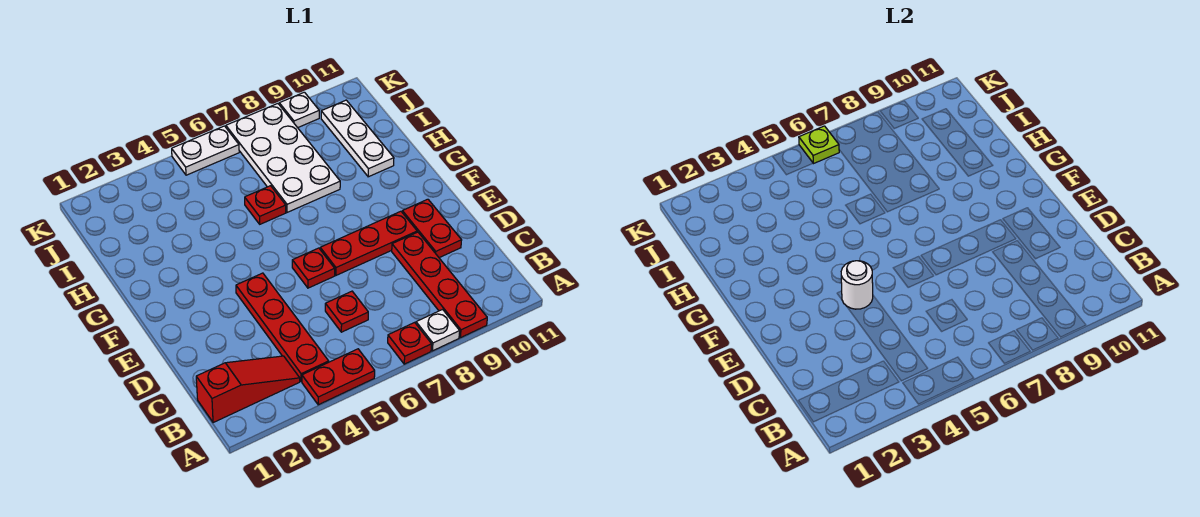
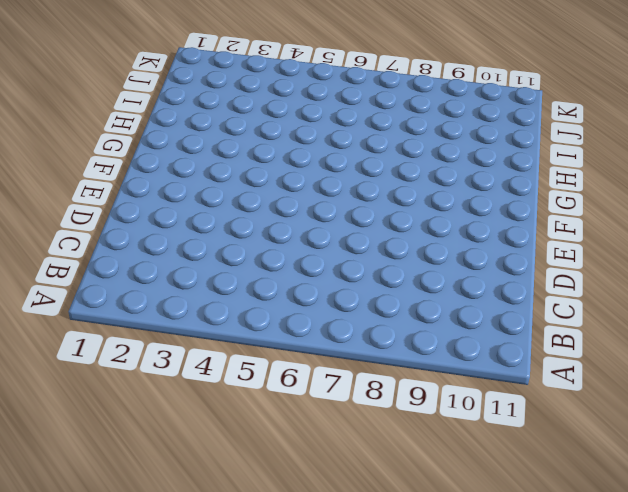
none -> red 1x2 plate [302,349,375,405]
none -> red 1x1 plate [388,322,432,364]
none -> white 1x1 plate [416,309,460,351]

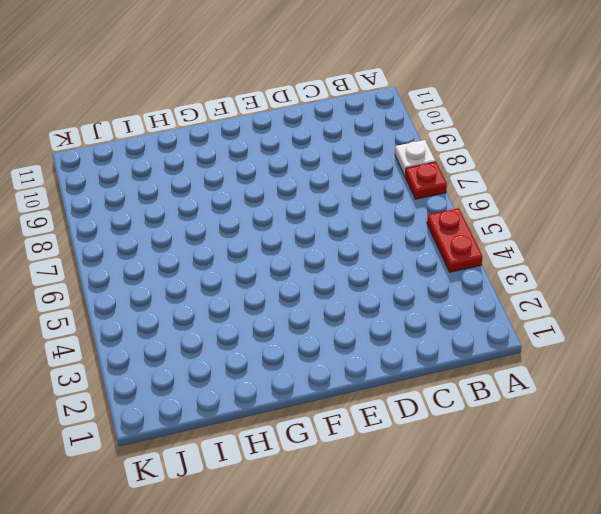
none -> red 1x4 plate [392,232,487,338]
none -> red 1x3 slope [196,356,300,423]
none -> red 1x4 plate [236,273,329,382]

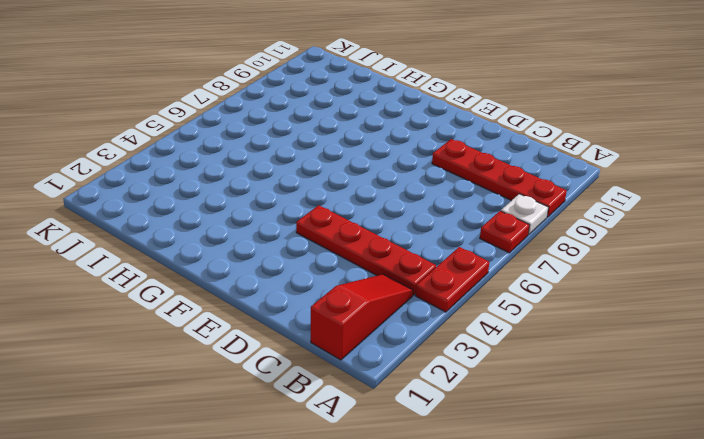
none -> red 1x1 plate [325,291,368,332]
none -> red 1x2 plate [402,199,462,258]
none -> red 1x1 plate [292,248,335,288]

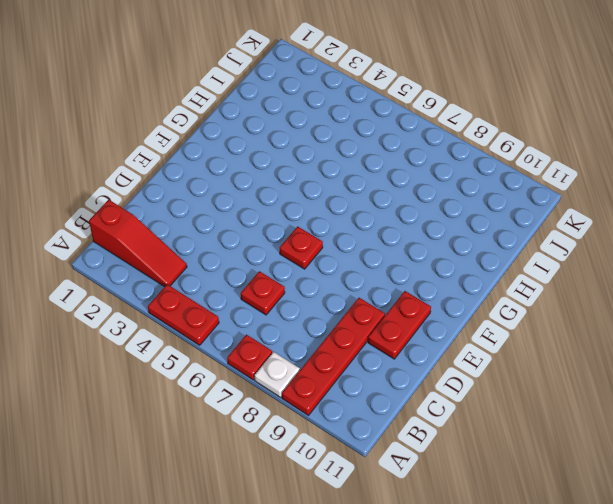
none -> red 1x4 plate [236,273,329,382]
none -> red 1x3 plate [320,211,417,275]
none -> red 1x1 plate [245,186,286,224]

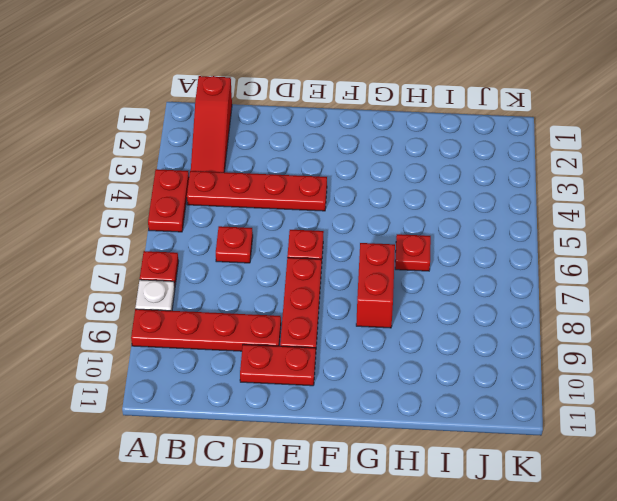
red 1x2 brick [356,243,395,328] -> none
none -> white 2x4 plate [226,104,340,212]
none -> white 1x3 plate [321,100,394,177]
none -> white 1x2 plate [172,126,239,175]

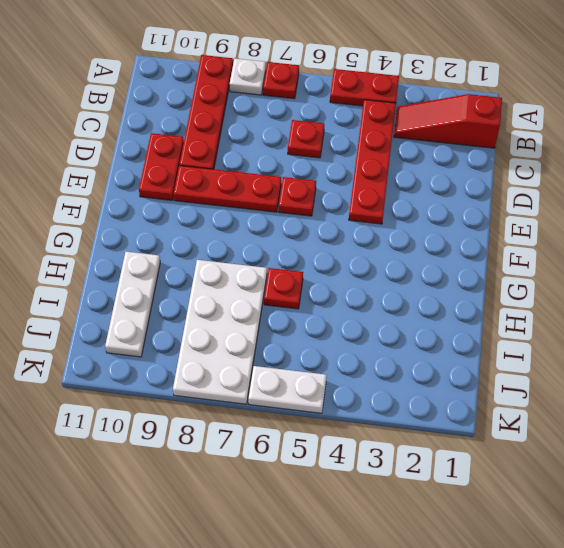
none -> white 1x1 plate [279,92,319,128]
none -> white 1x1 round brick [841,261,873,309]
none -> lime 1x1 plate [799,126,839,164]

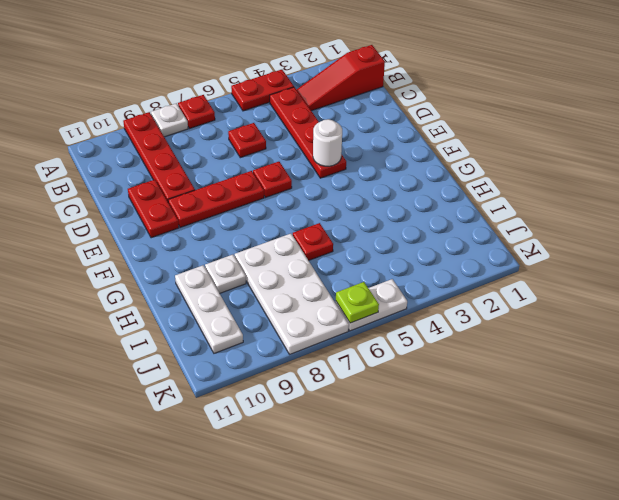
white 1x1 plate [205,255,246,293] -> white 1x1 plate moved to [279,92,319,128]

